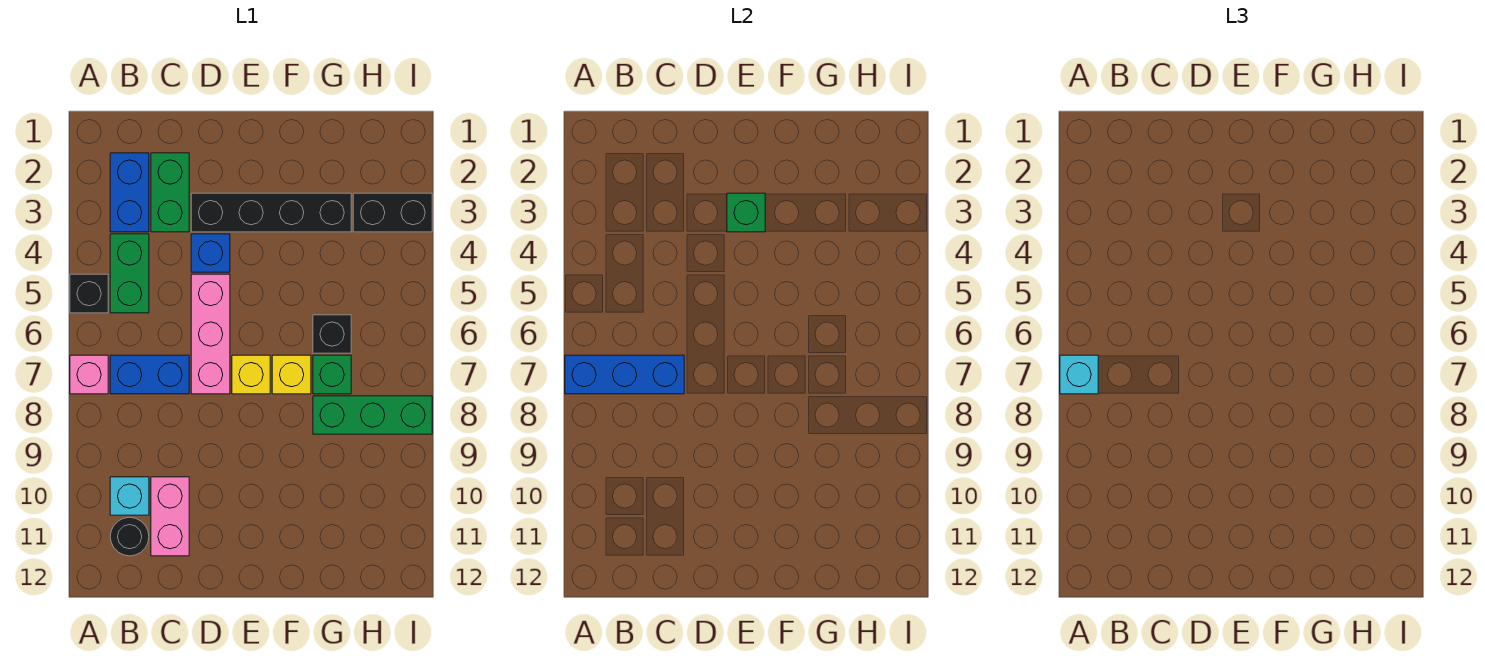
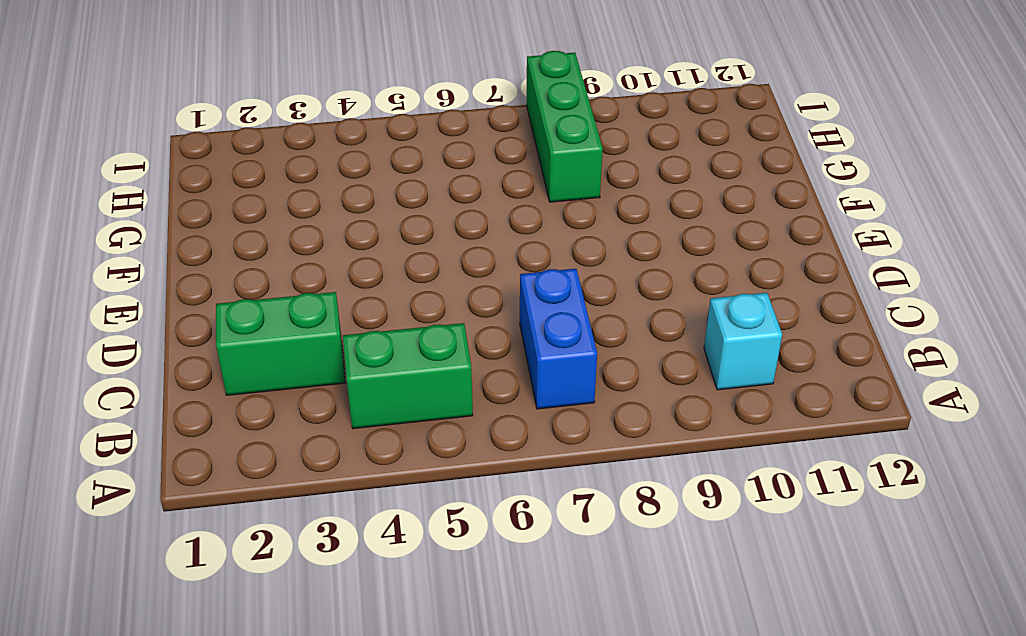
none -> black 1x1 brick [70,274,108,313]
none -> pink 1x1 brick [70,355,108,394]
none -> blue 1x2 brick [110,153,149,232]

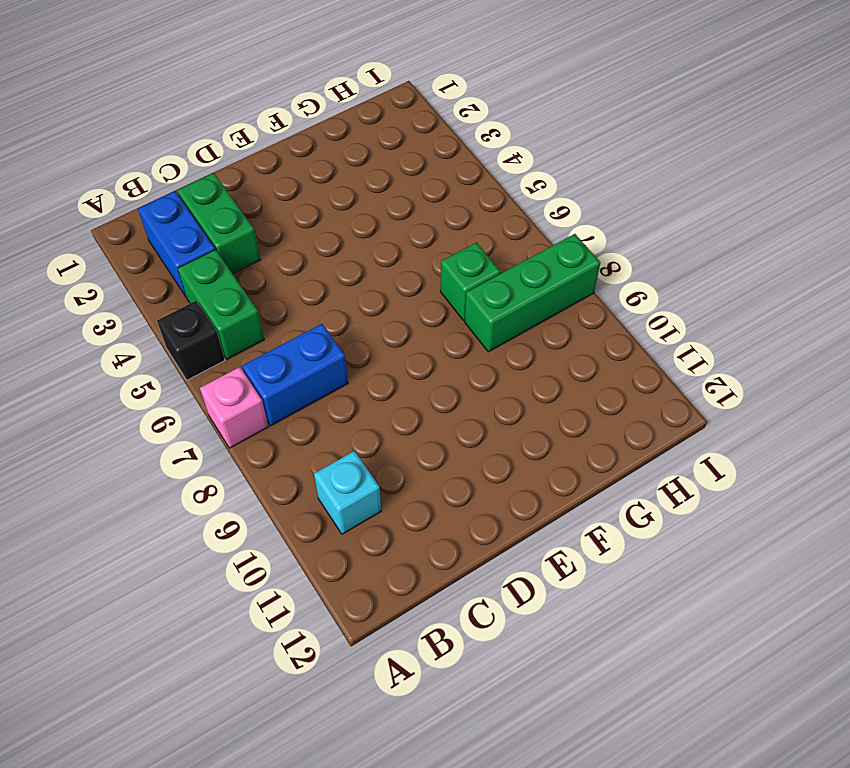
none -> black 1x1 round brick [110,517,149,556]
none -> pink 1x2 brick [151,477,189,556]
none -> black 1x4 brick [191,193,351,232]

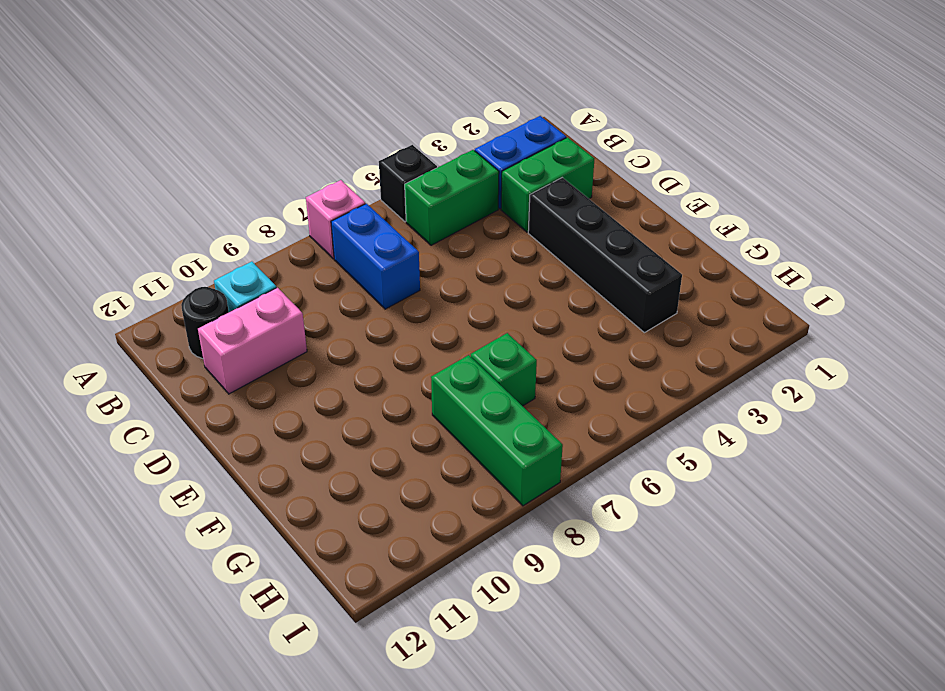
none -> blue 1x1 brick [191,234,230,272]
none -> pink 1x3 brick [191,274,230,394]
none -> yellow 1x1 brick [232,355,270,394]

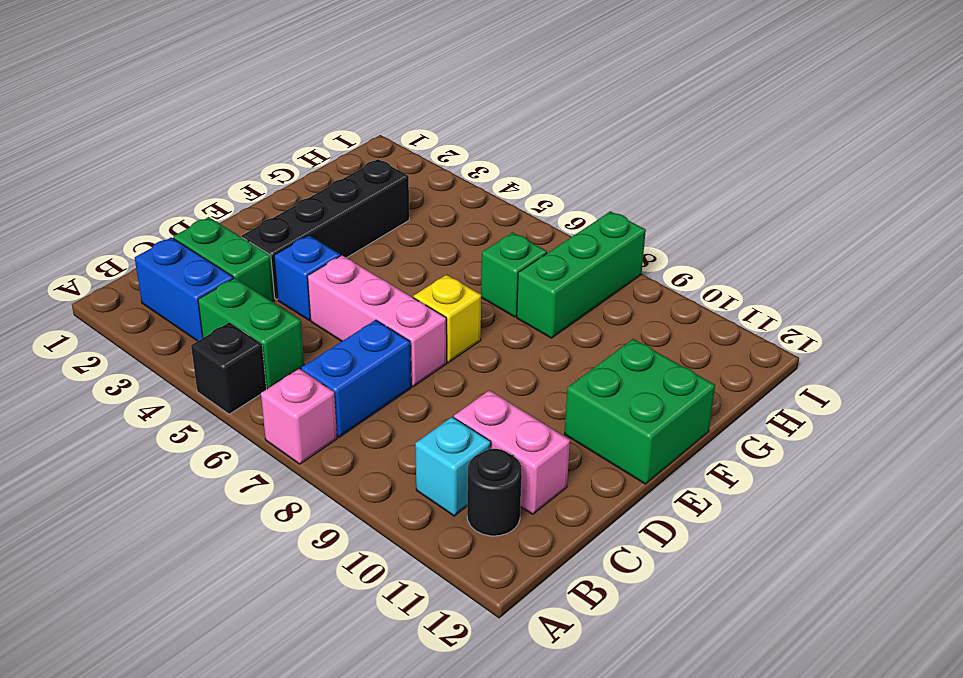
green 2x2 brick [565,339,715,484] -> none
none -> yellow 1x1 brick [272,355,311,394]
none -> black 1x1 brick [313,315,351,353]
none -> black 1x2 brick [353,193,432,232]

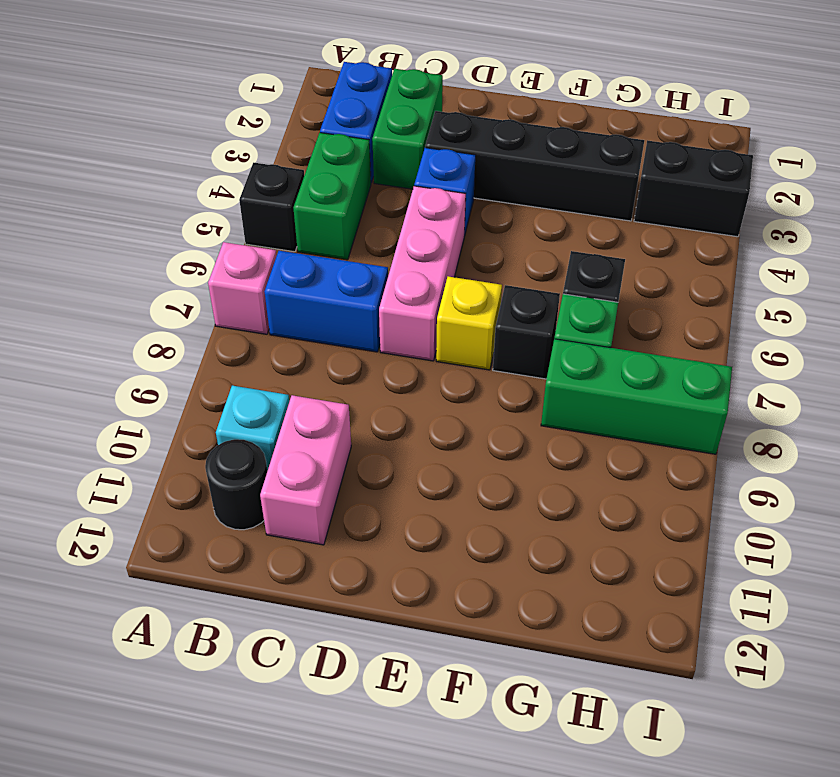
black 1x1 brick [493,285,560,379] -> yellow 1x1 brick [272,355,311,394]
none -> blue 1x3 brick [565,355,684,394]
none -> green 1x1 brick [727,193,765,232]
none -> cyan 1x1 brick [1060,355,1098,394]

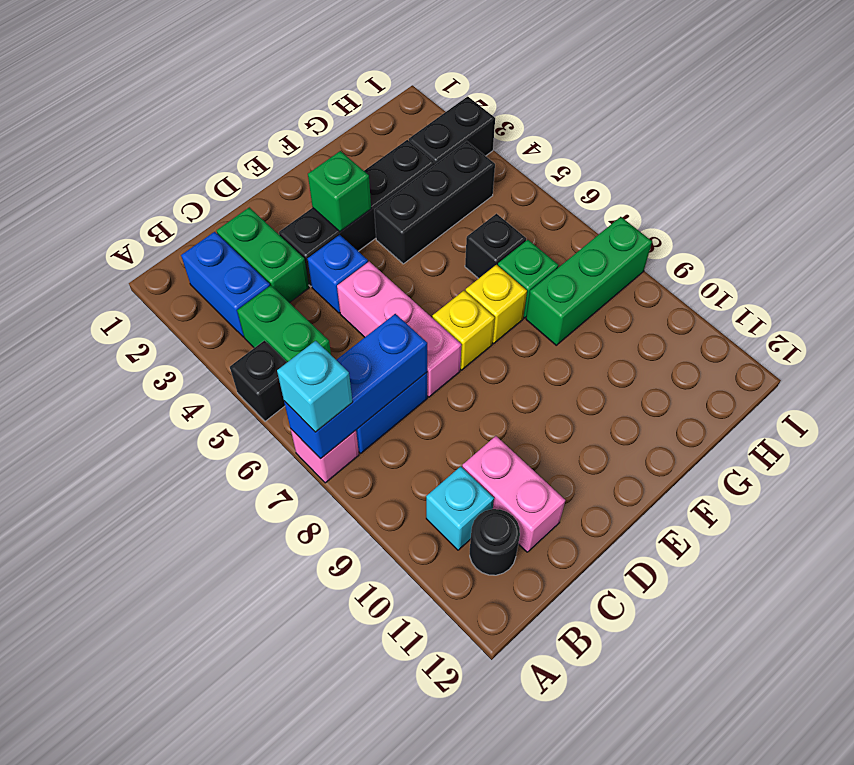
black 1x3 brick [374,141,495,264] -> none

